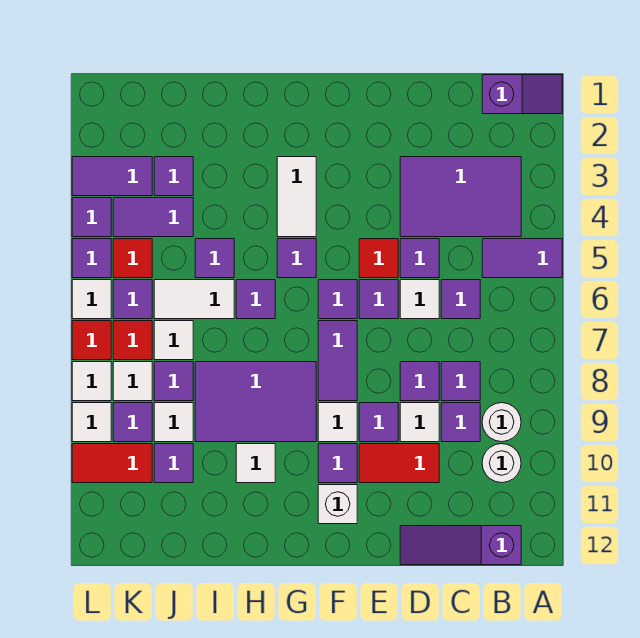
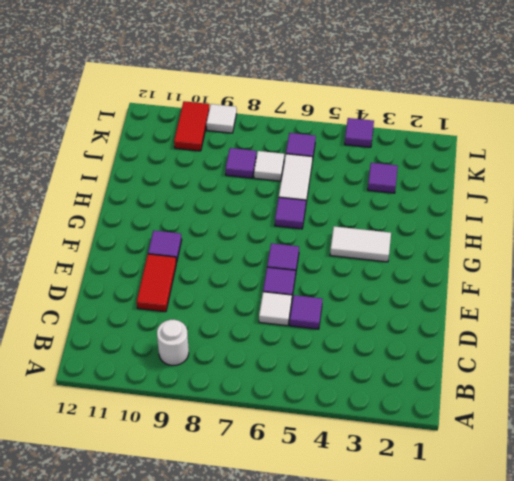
none -> purple 1x2 slope [482,75,562,114]
none -> purple 1x2 tile [482,239,562,278]
none -> purple 2x3 tile [400,157,521,237]
none -> white 1x1 round brick [482,444,521,483]

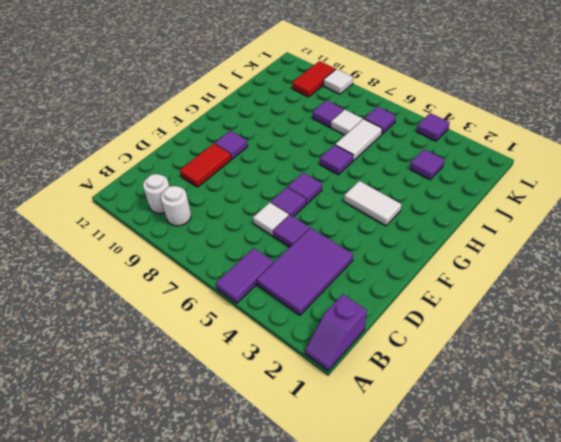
none -> purple 1x3 slope [400,526,521,565]
none -> purple 1x1 tile [441,280,480,319]
none -> purple 1x1 tile [441,362,480,401]
none -> purple 1x1 tile [441,403,480,442]

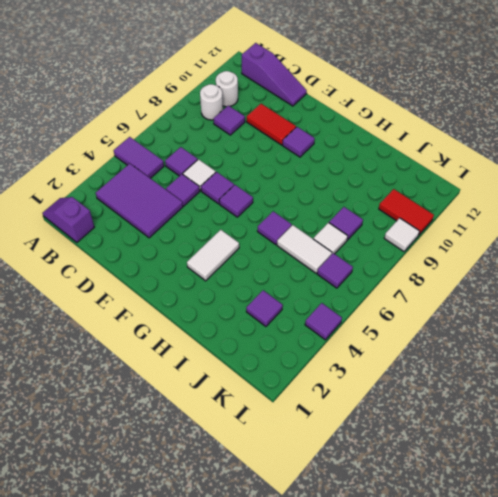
none -> purple 1x1 tile [441,362,480,401]
none -> purple 1x1 tile [400,362,439,401]
none -> white 1x1 tile [400,403,439,442]
none -> red 1x1 tile [359,239,398,278]

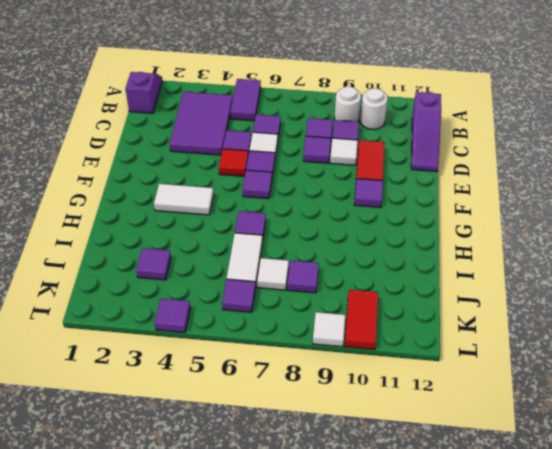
none -> purple 1x1 tile [359,403,398,442]
none -> purple 1x2 tile [318,321,357,401]
none -> white 1x1 tile [318,403,357,442]
none -> white 1x1 brick [318,485,357,524]

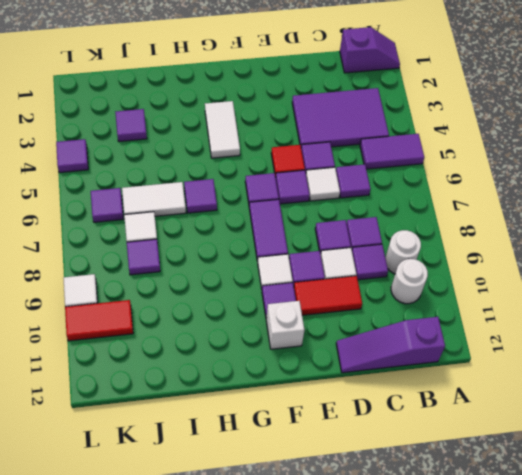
none -> purple 1x1 tile [277,239,316,278]
none -> purple 2x3 tile [195,362,316,442]
none -> white 1x1 tile [236,444,275,483]
none -> purple 1x1 tile [195,239,234,278]

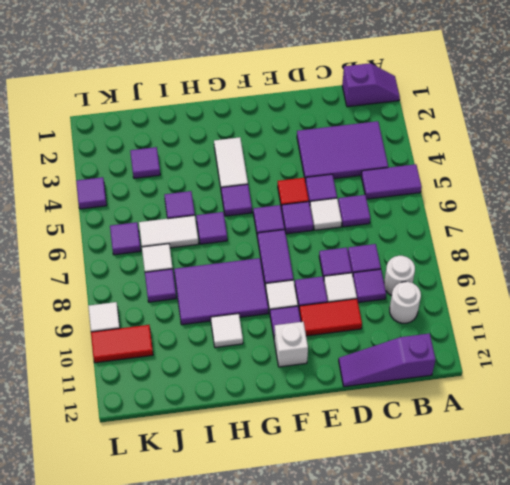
none -> purple 1x2 tile [113,198,193,237]
none -> white 1x1 tile [154,403,193,442]
none -> purple 1x1 tile [154,444,193,483]
none -> purple 1x2 tile [72,157,152,196]

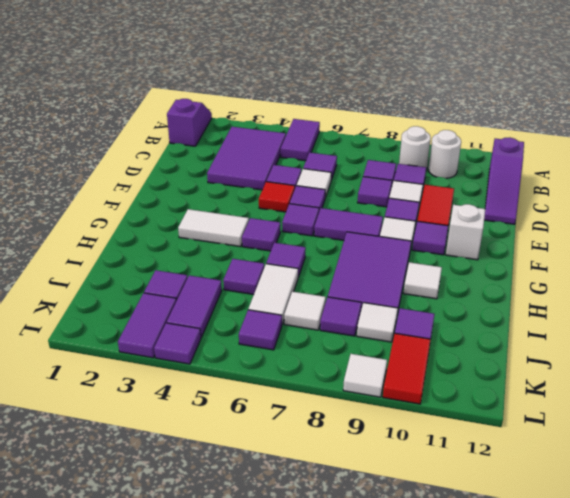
none -> red 1x1 tile [113,239,152,278]
none -> red 1x1 tile [113,321,152,360]
none -> white 1x1 tile [113,362,152,401]
none -> purple 1x1 tile [113,403,152,442]

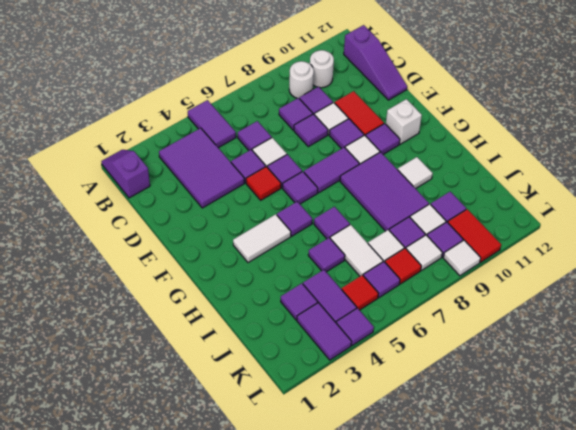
none -> purple 1x1 tile [72,239,111,278]
none -> white 1x1 tile [72,280,111,319]
none -> red 1x1 tile [72,321,111,360]
none -> white 1x1 tile [72,362,111,401]

